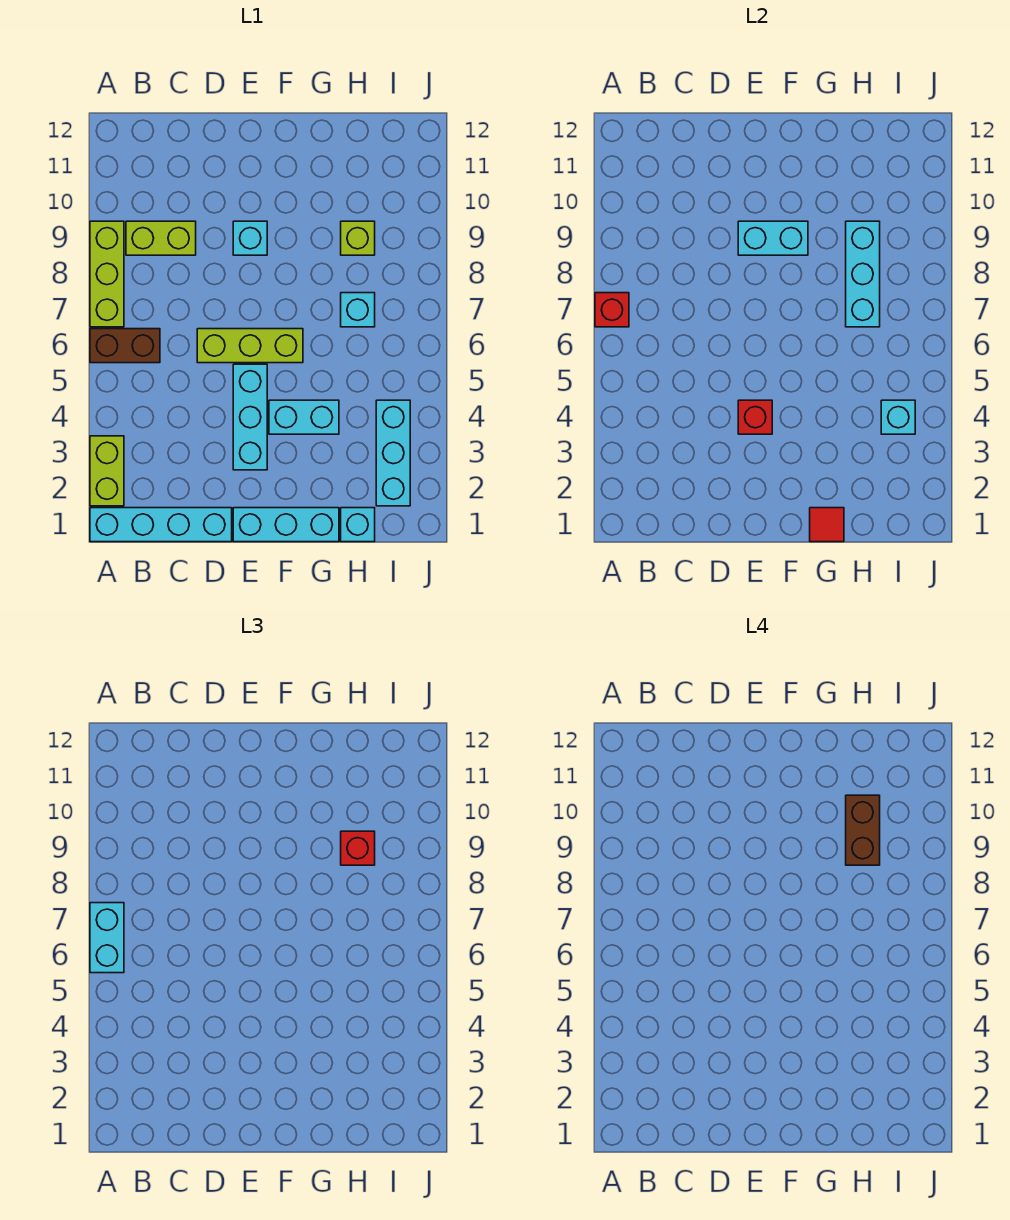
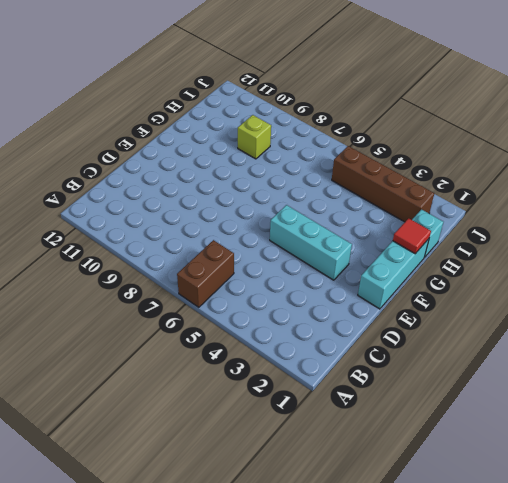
brown 1x4 brick [332,146,434,222] -> cyan 1x3 brick [376,400,410,506]
none -> cyan 1x4 brick [90,508,232,542]
none -> lime 1x2 brick [90,436,124,506]
none -> lime 1x3 brick [90,221,124,327]

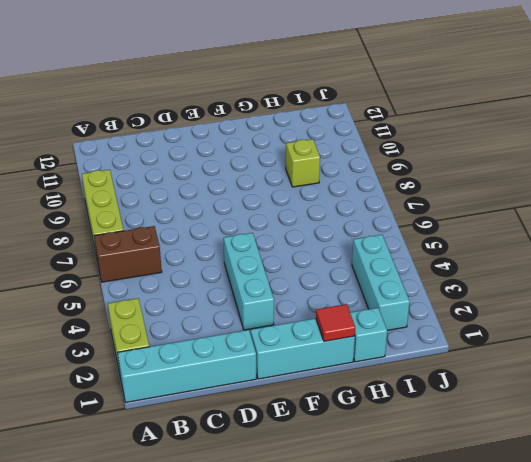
none -> lime 1x2 brick [126,221,196,255]
none -> lime 1x3 brick [197,329,303,363]
none -> cyan 1x1 brick [233,221,267,255]

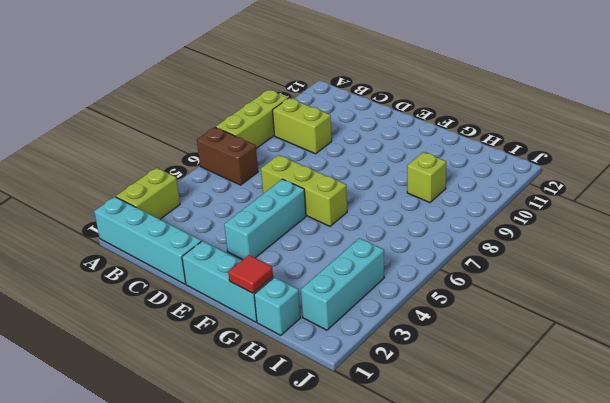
none -> cyan 1x1 brick [233,221,267,255]
none -> cyan 1x2 brick [269,400,339,434]
none -> cyan 1x1 brick [341,293,375,327]

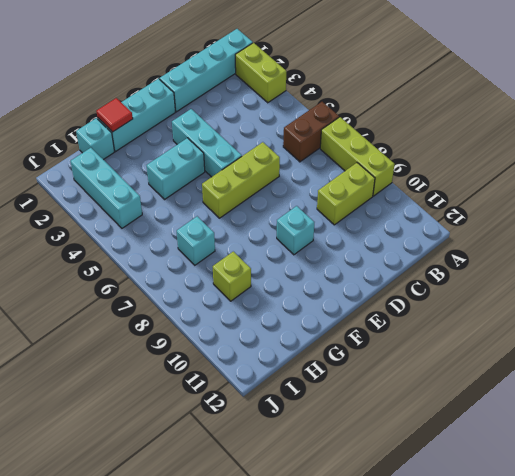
none -> red 1x1 brick [595,293,629,327]
none -> red 1x1 brick [738,400,772,434]
none -> cyan 1x2 brick [738,221,808,255]

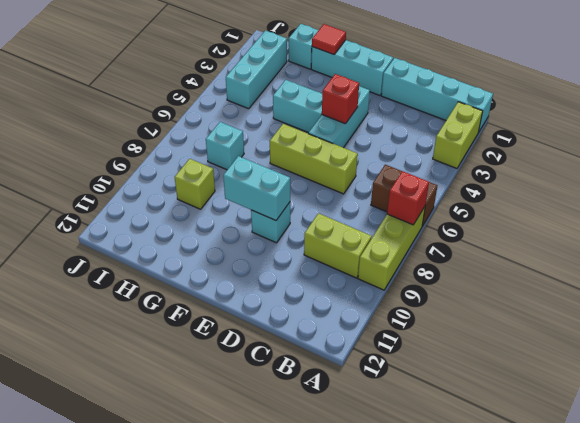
none -> cyan 1x3 brick [846,221,880,327]
none -> cyan 1x1 brick [881,400,915,434]
none -> cyan 1x2 brick [90,903,124,973]

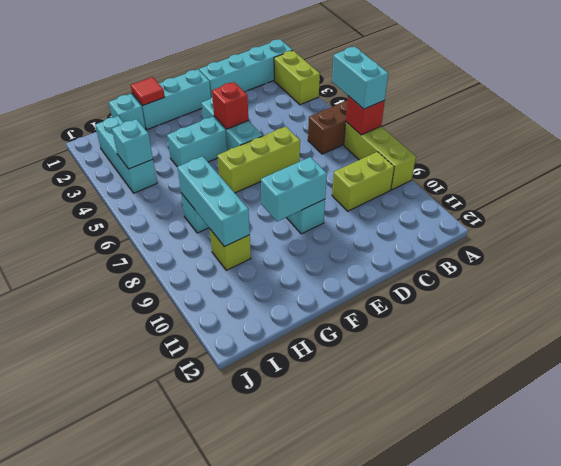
none -> red 1x1 brick [341,831,375,865]
none -> brown 1x2 brick [846,795,880,865]

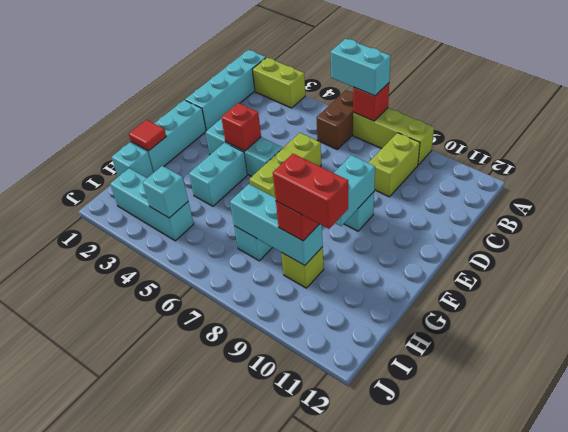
red 1x2 brick [273,154,348,229] -> brown 1x2 brick [846,795,880,865]

